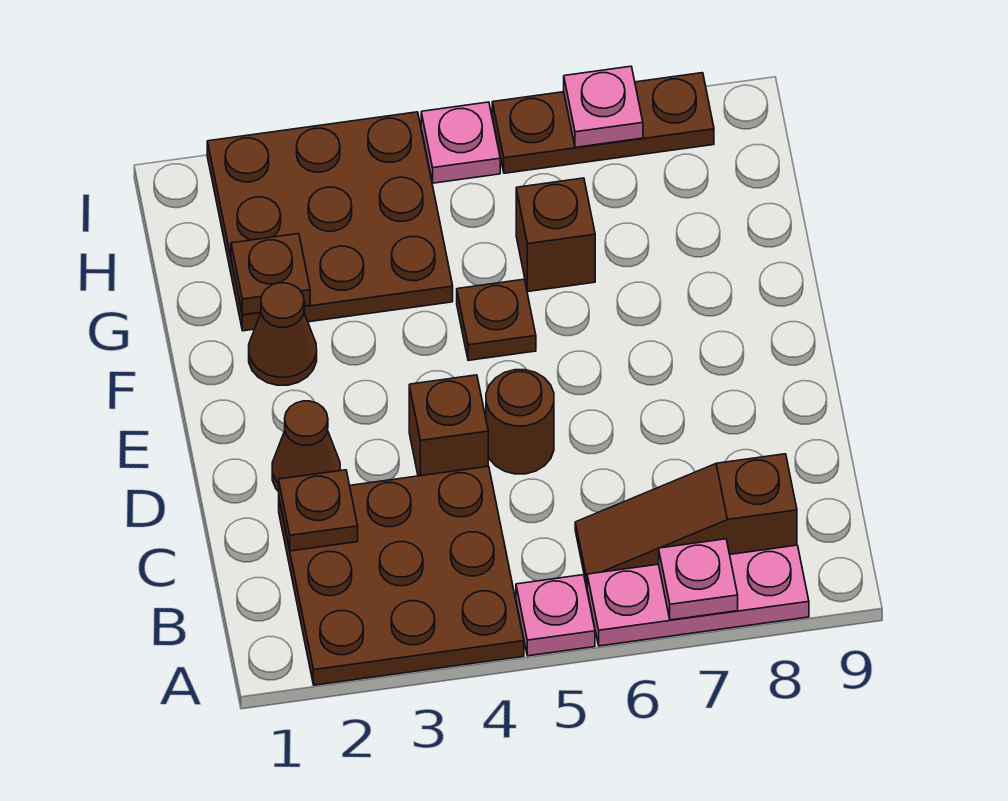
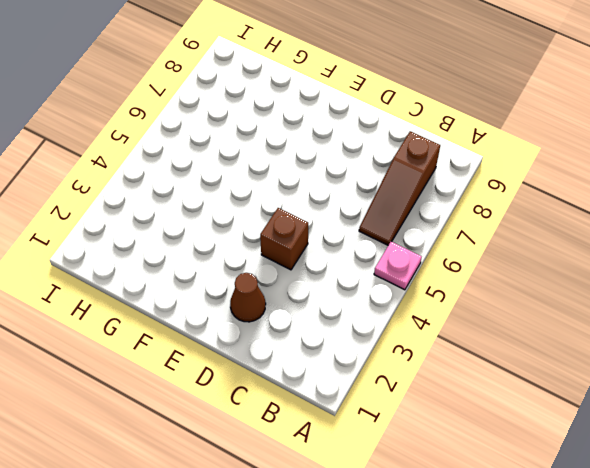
none -> brown 3x3 plate [279,466,524,685]
none -> pink 1x3 plate [587,545,809,646]
none -> brown 1x1 round brick [486,370,554,474]

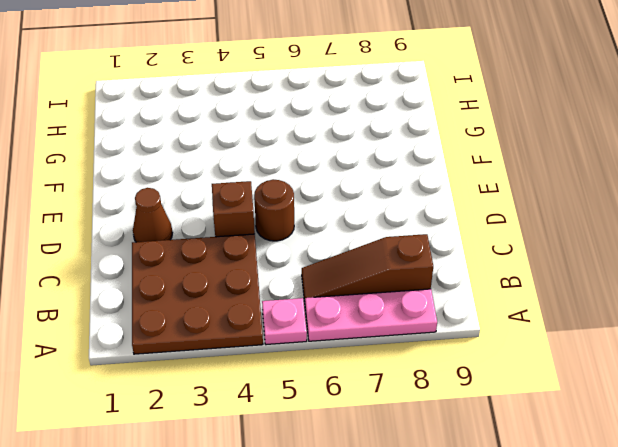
none -> brown 1x1 cone [249,283,317,385]
none -> brown 1x1 plate [457,279,536,360]
none -> brown 3x3 plate [207,112,453,331]

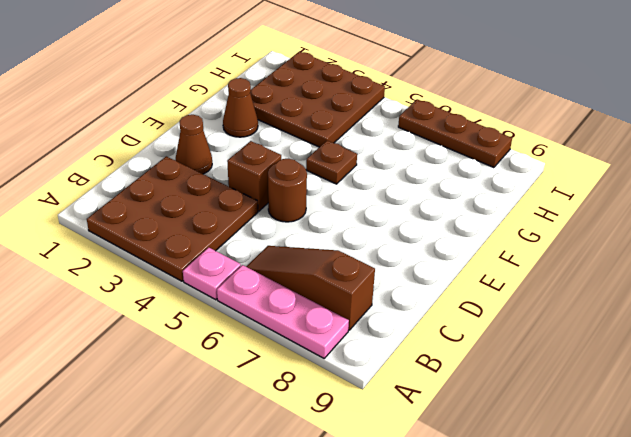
none -> brown 1x1 brick [516,178,595,292]
none -> pink 1x1 plate [421,102,500,183]
none -> pink 1x1 plate [659,539,738,620]

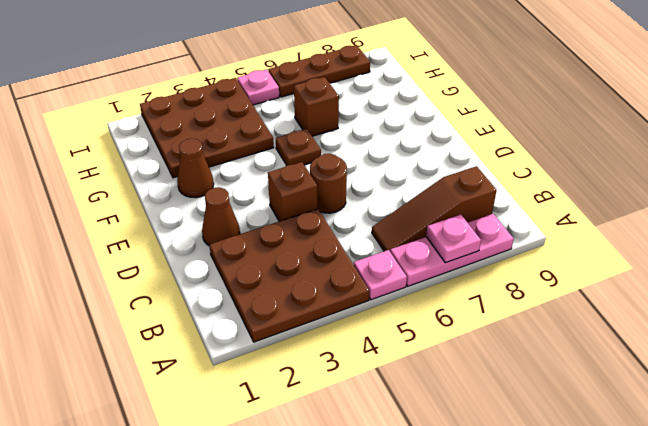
none -> brown 1x1 plate [279,470,358,551]
none -> brown 1x1 plate [231,234,310,315]
none -> pink 1x1 plate [564,66,643,147]

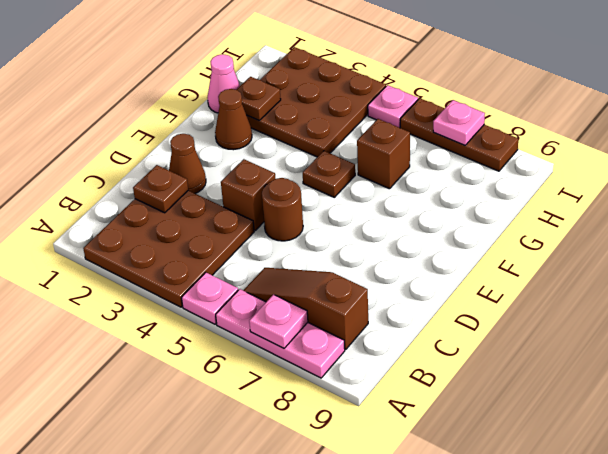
pink 1x1 cone [207,54,240,113] -> none

